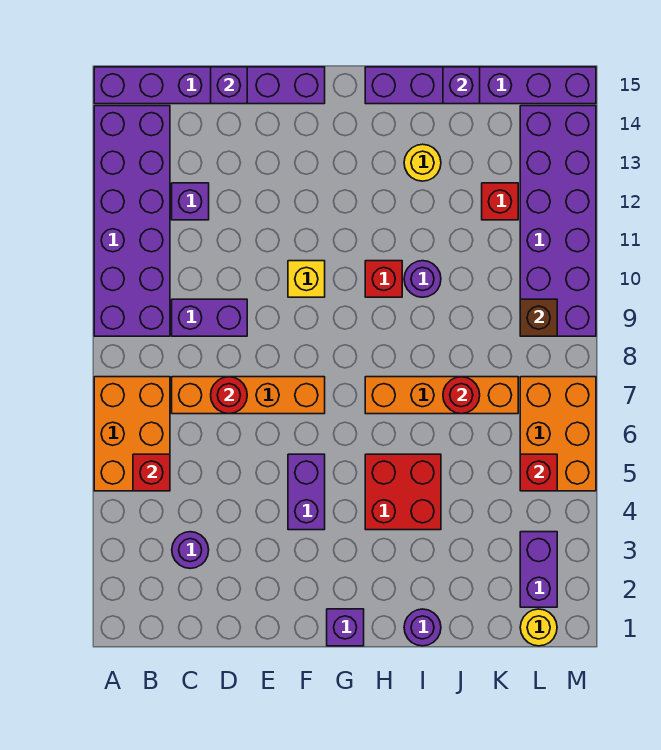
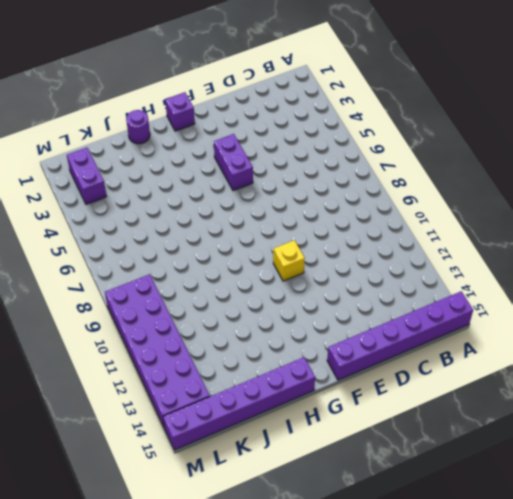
none -> orange 2x3 brick [94,377,170,491]
none -> purple 2x6 brick [94,106,170,336]
none -> purple 1x1 round brick [172,532,209,568]

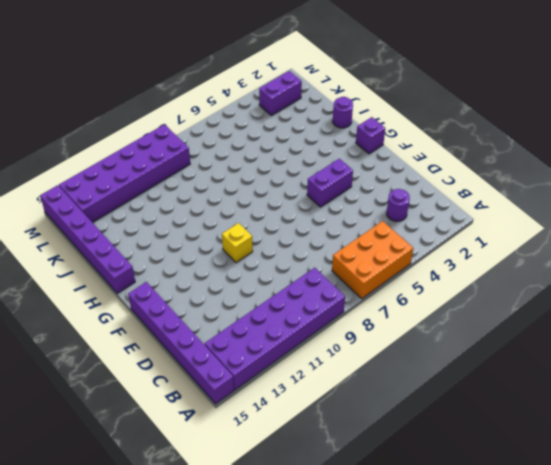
none -> orange 1x4 brick [172,377,325,414]
none -> purple 1x2 brick [172,299,247,336]
none -> purple 1x1 brick [172,183,209,220]

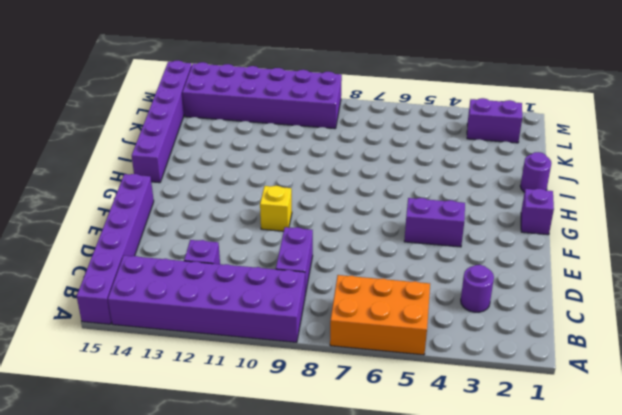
none -> orange 1x4 brick [172,377,325,414]
none -> red 2x2 brick [365,454,441,530]
none -> orange 1x4 brick [365,377,518,414]

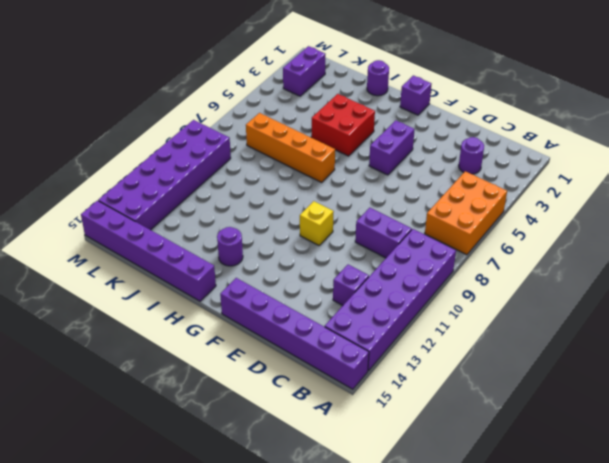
purple 1x1 round brick [217,227,243,266] -> purple 1x1 round brick moved to [404,261,441,297]
none -> orange 1x4 brick [172,377,325,414]
none -> red 1x1 brick [365,261,402,297]
none -> yellow 1x1 round brick [404,144,441,181]

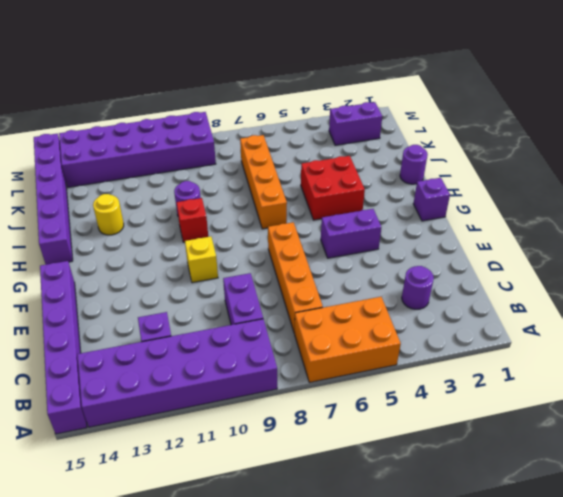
none -> red 1x1 brick [482,183,518,220]
none -> yellow 1x1 round brick [520,609,557,646]
none -> orange 2x3 brick [520,377,596,491]

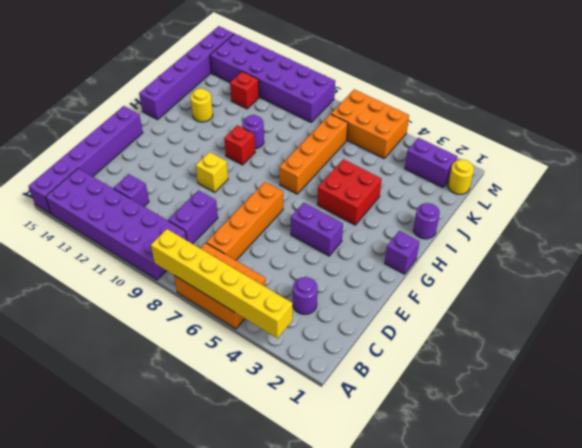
yellow 1x6 brick [151,229,293,338] -> none
none -> red 1x1 brick [133,454,170,491]
none -> red 1x1 round brick [211,377,247,414]
none -> purple 1x1 brick [211,67,247,104]

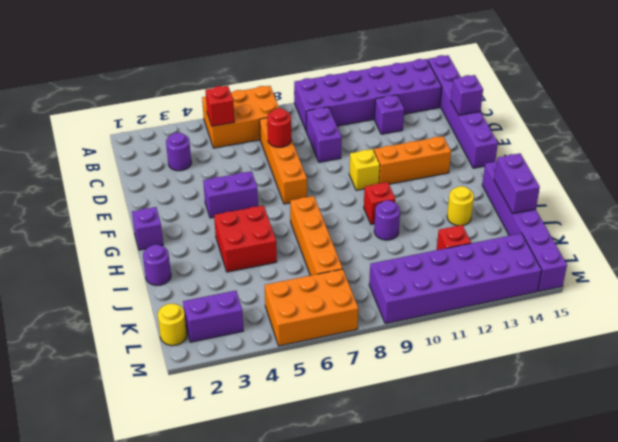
orange 1x3 brick [374,136,451,184] -> none
purple 1x2 brick [494,153,540,214] -> purple 1x1 brick [443,67,480,104]
none -> red 1x1 round brick [443,377,480,414]
none -> red 1x1 brick [520,454,557,491]
none -> brown 1x1 brick [520,299,557,336]

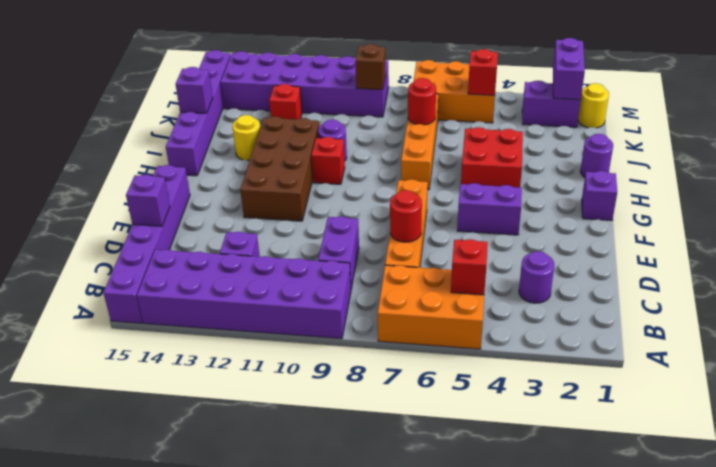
brown 2x4 brick [240,116,319,221] -> none
purple 1x2 brick [553,38,585,100] -> none
none -> yellow 1x1 brick [288,261,325,297]

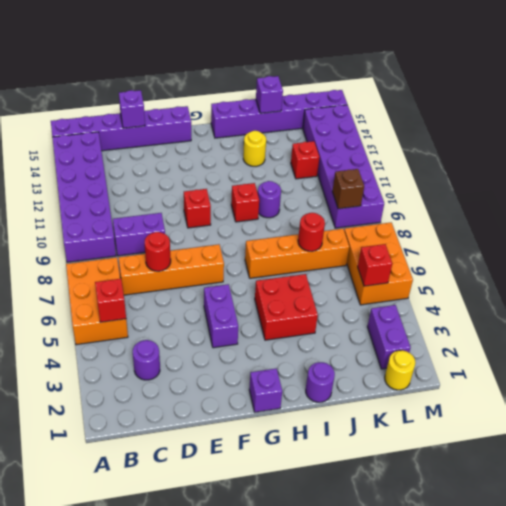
red 1x1 brick [184,189,211,228] -> yellow 1x1 brick [288,261,325,297]
none -> purple 1x1 brick [172,183,209,220]

